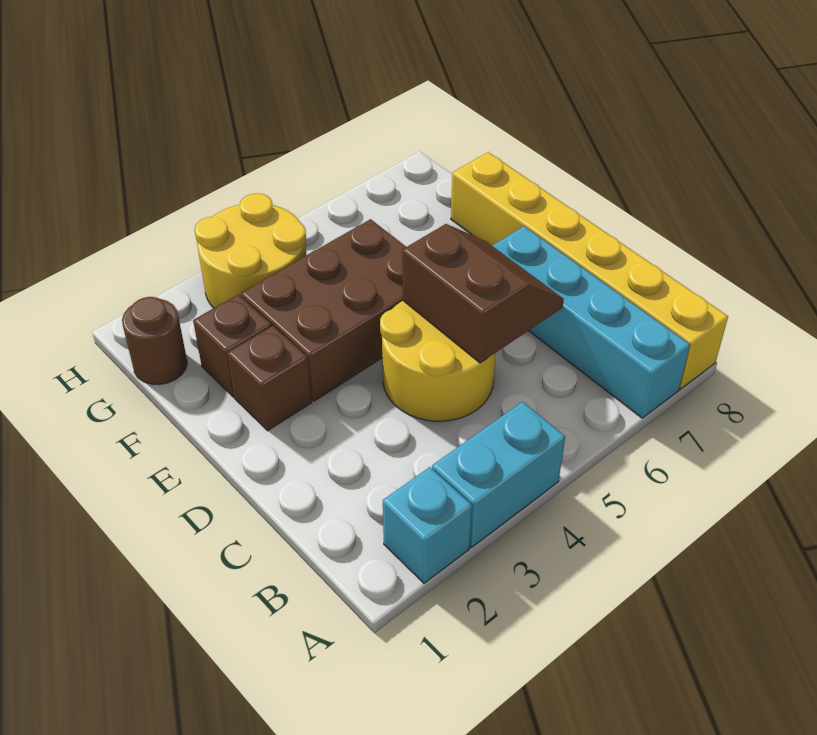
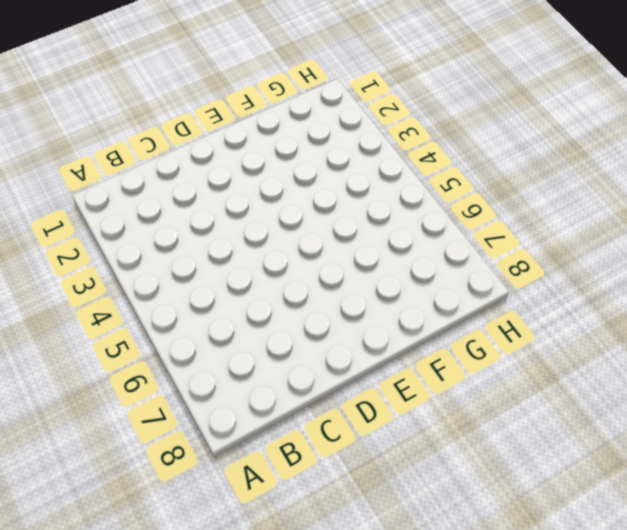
none -> cyan 1x1 brick [383,467,472,583]
none -> cyan 1x2 brick [432,402,565,547]

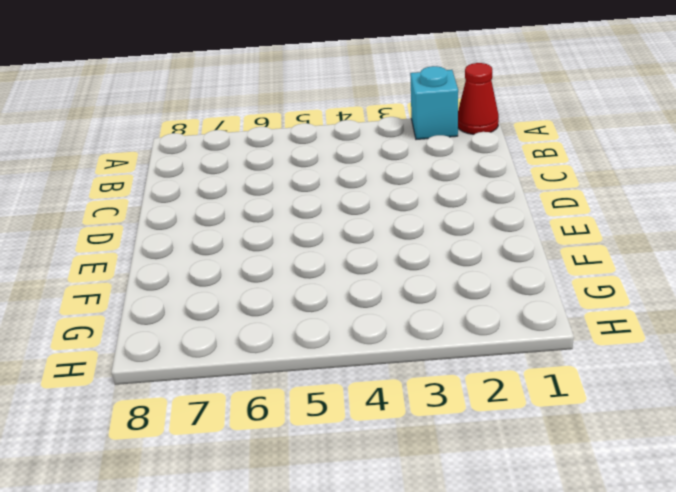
red 1x1 cone [458,63,499,134] -> none
none -> cyan 1x2 brick [432,402,565,547]
none -> cyan 1x4 brick [492,226,690,418]

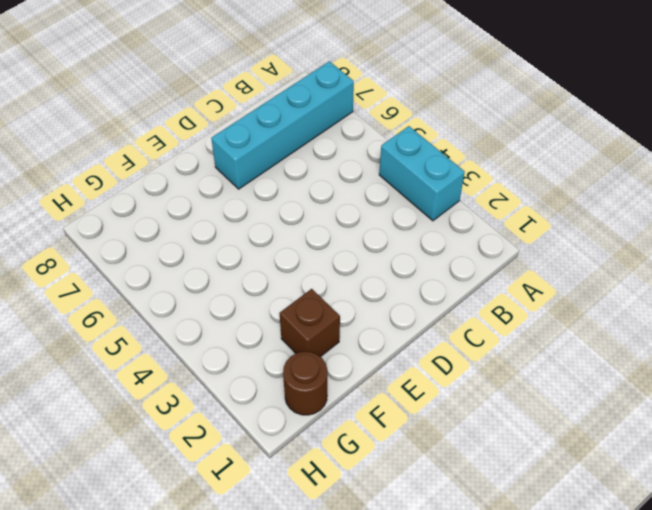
none -> cyan 1x1 brick [383,467,472,583]
none -> yellow 1x6 brick [451,152,728,389]

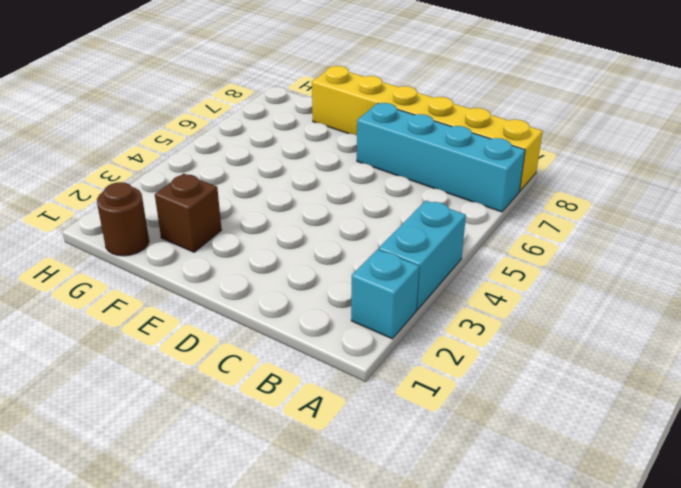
none -> yellow 2x2 round brick [380,301,496,421]
none -> brown 1x1 brick [227,326,312,431]

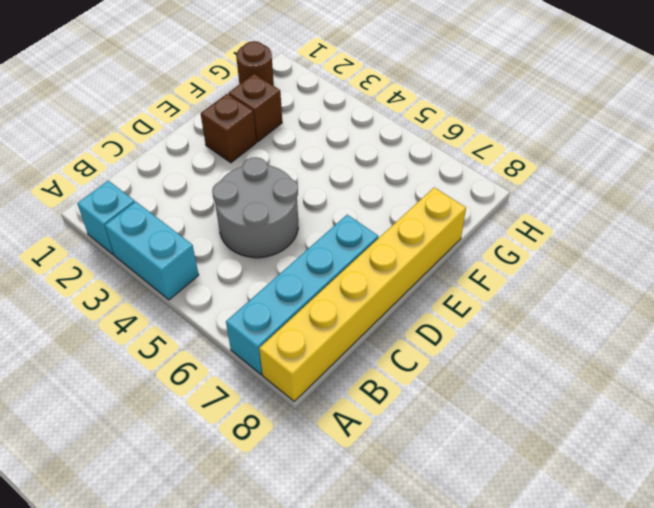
grey 2x2 round brick [212,157,298,258] -> yellow 2x2 round brick [380,301,496,421]
none -> brown 2x3 brick [241,219,406,401]
none -> yellow 2x2 round brick [195,193,306,308]

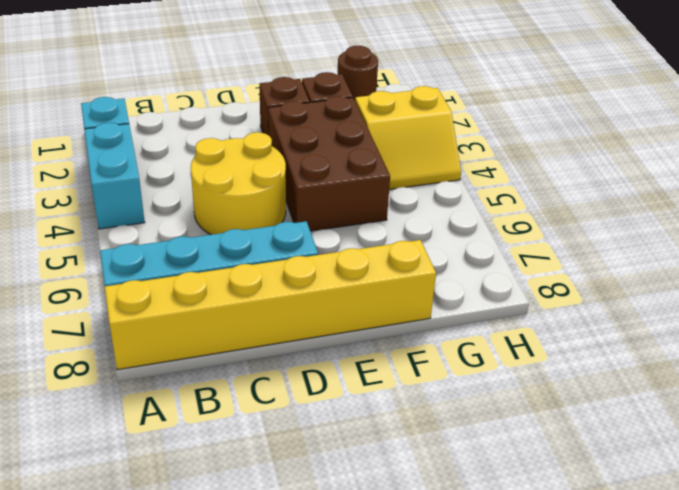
yellow 2x2 slope [355,86,461,189] -> yellow 2x2 round brick [195,193,306,308]
none -> brown 2x2 slope [402,224,564,363]

